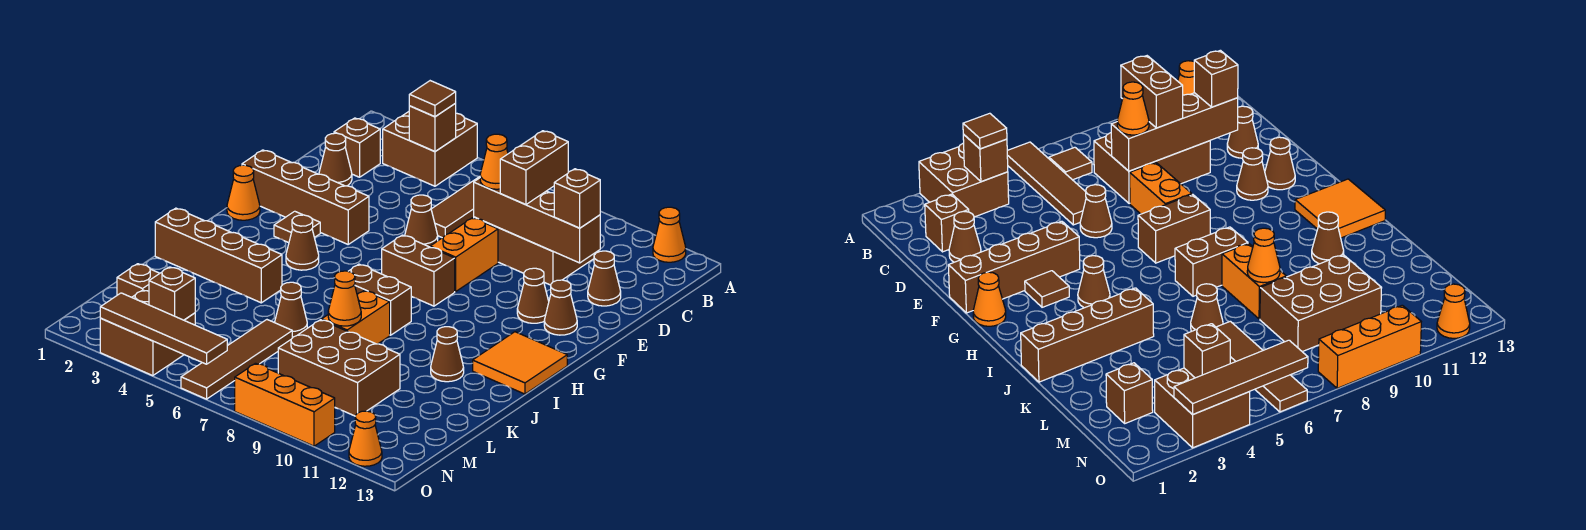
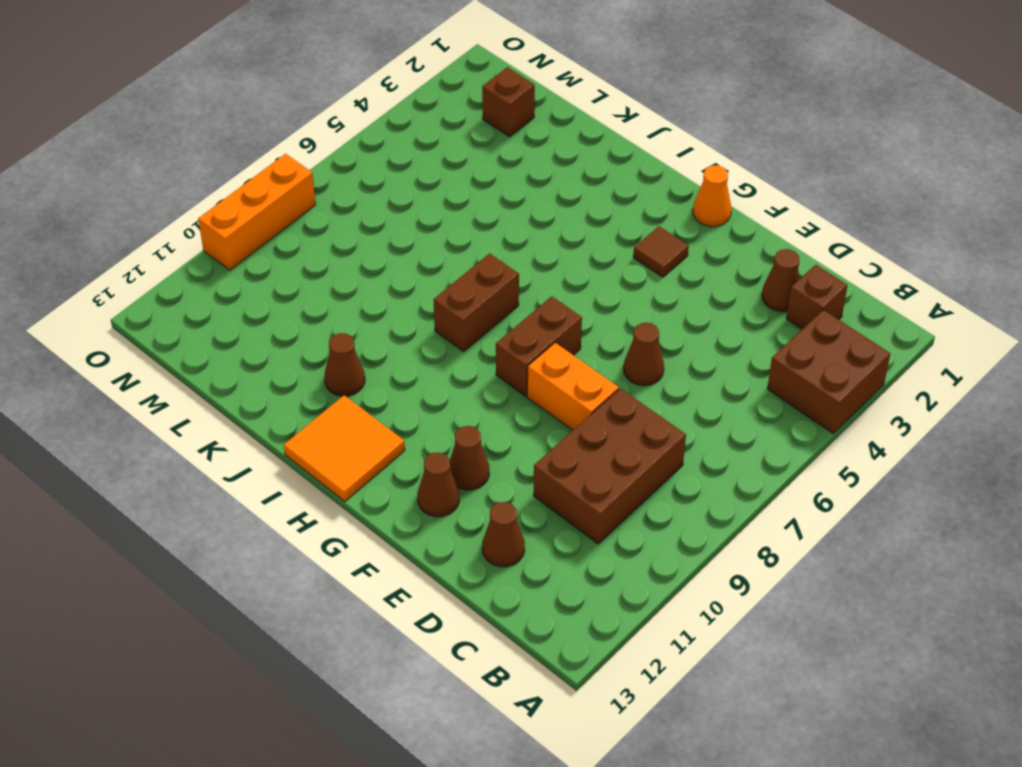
none -> brown 1x4 tile [431,177,480,238]
none -> orange 1x1 cone [653,207,686,262]
none -> brown 1x1 tile [1049,147,1092,180]
none -> brown 1x4 brick [242,150,369,244]

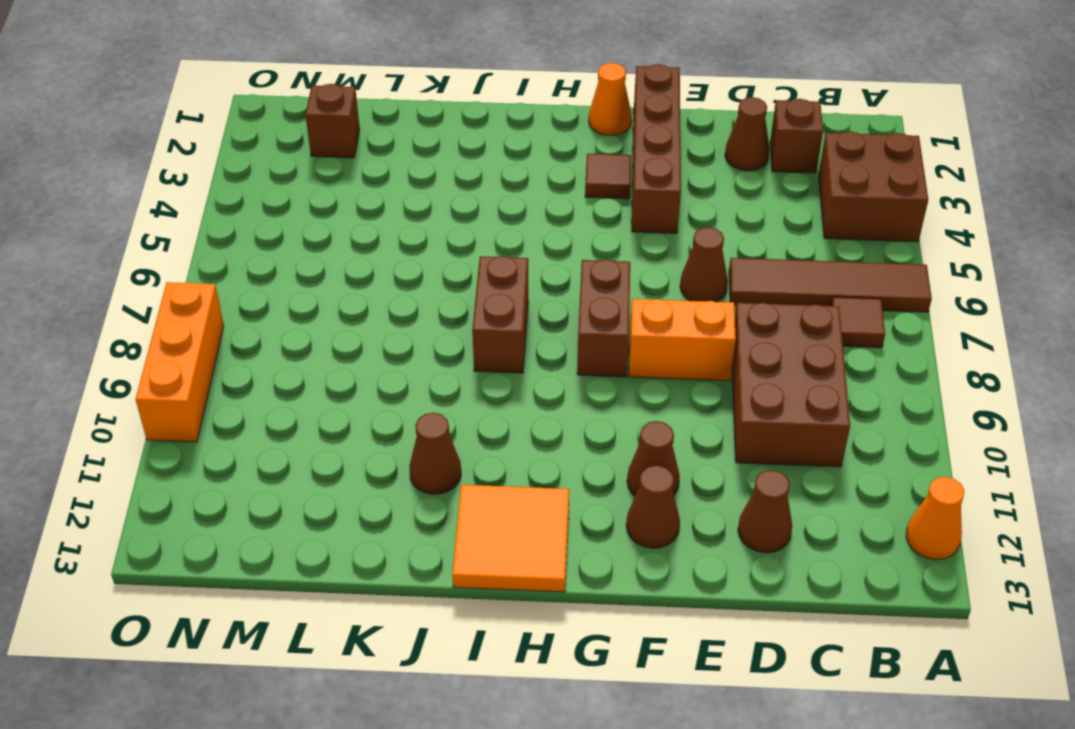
none -> brown 1x1 cone [286,215,319,270]
none -> brown 1x4 brick [155,208,282,303]
none -> orange 1x2 brick [322,291,390,344]
none -> brown 1x1 cone [275,282,307,337]

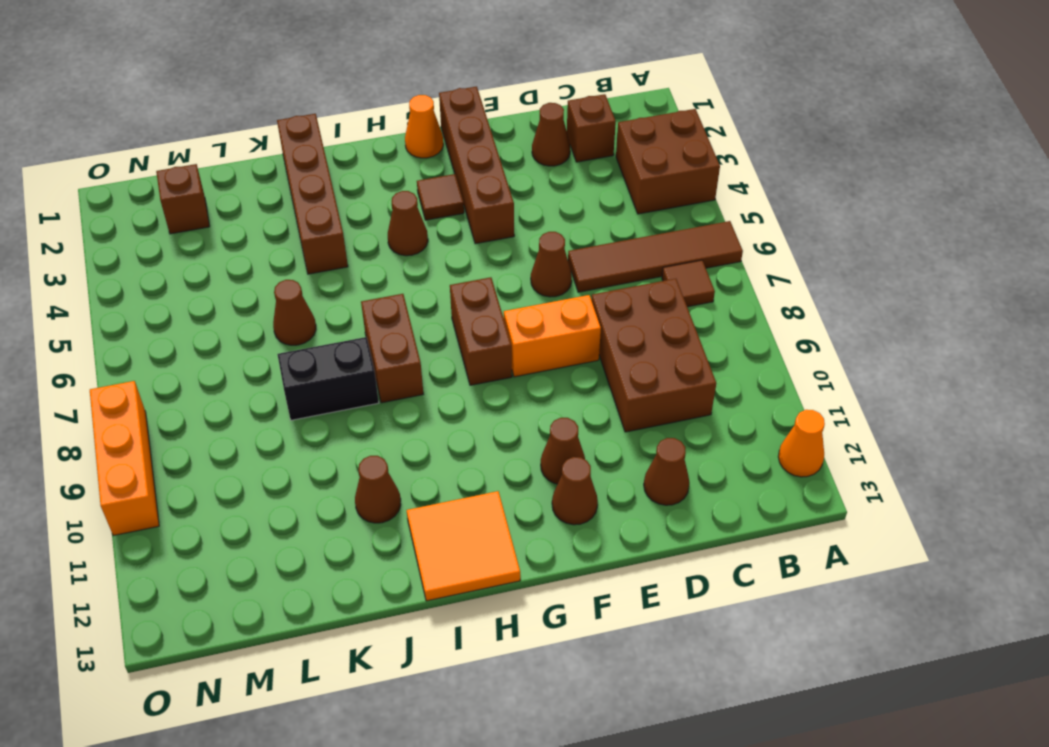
black 1x2 brick [277,337,379,420] -> orange 1x2 brick [322,291,390,344]
none -> brown 1x4 tile [181,320,292,399]
none -> brown 2x3 brick [278,320,400,416]
none -> brown 2x2 brick [100,290,195,376]
none -> orange 1x1 cone [349,411,382,466]

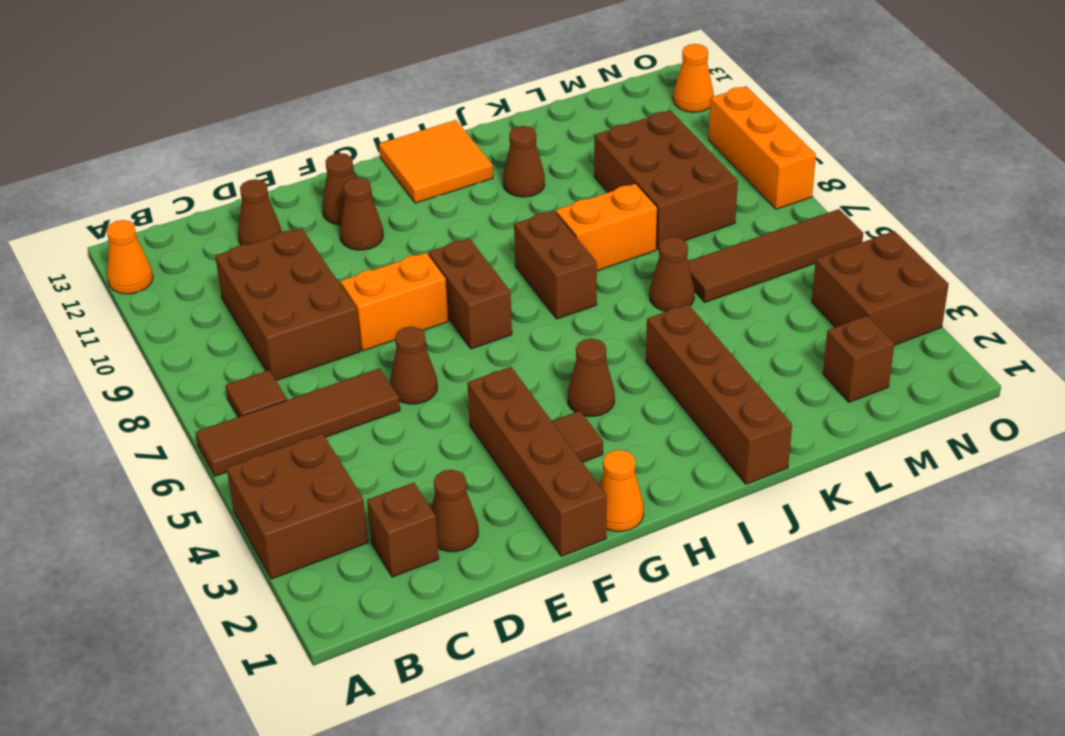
none -> brown 1x1 brick [409,103,456,152]
none -> brown 1x4 brick [474,178,600,263]
none -> orange 1x1 cone [328,271,361,326]
none -> brown 1x1 brick [149,267,195,320]

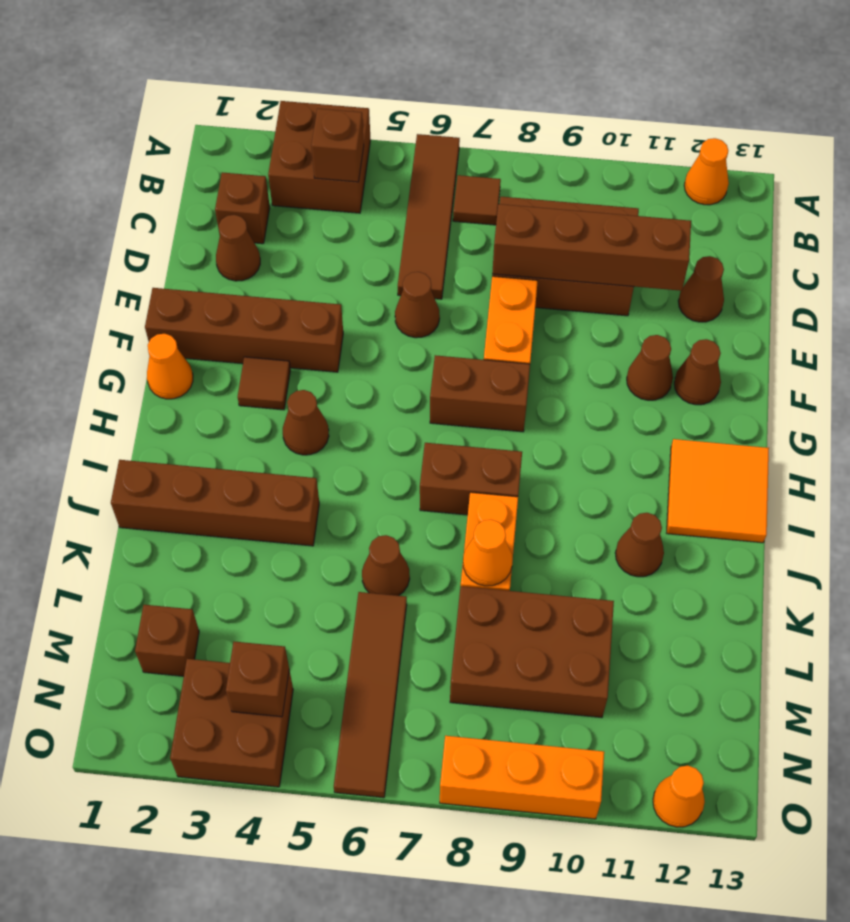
none -> brown 1x4 tile [100,293,227,364]
none -> brown 1x1 tile [409,81,456,117]
none -> brown 1x2 brick [500,131,568,205]
none -> orange 1x1 cone [480,134,508,189]

